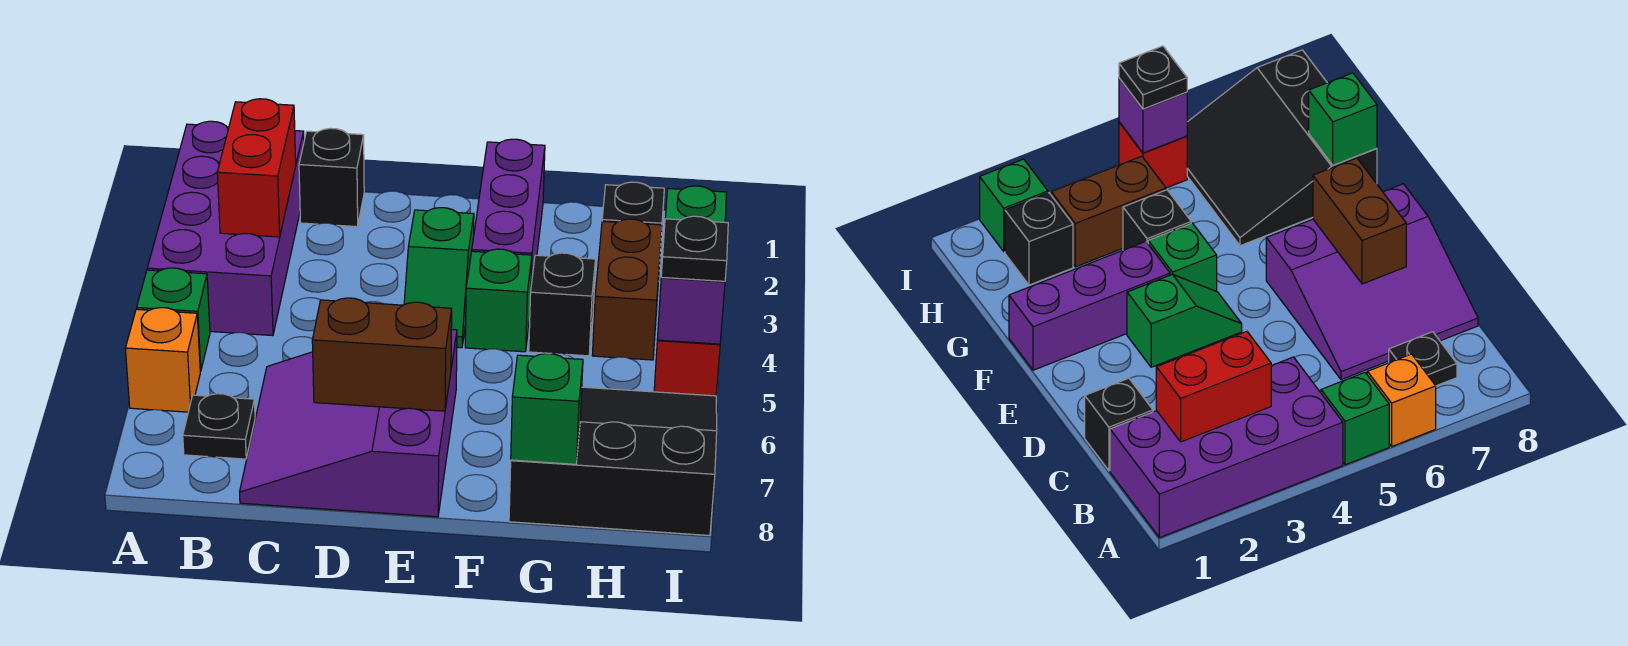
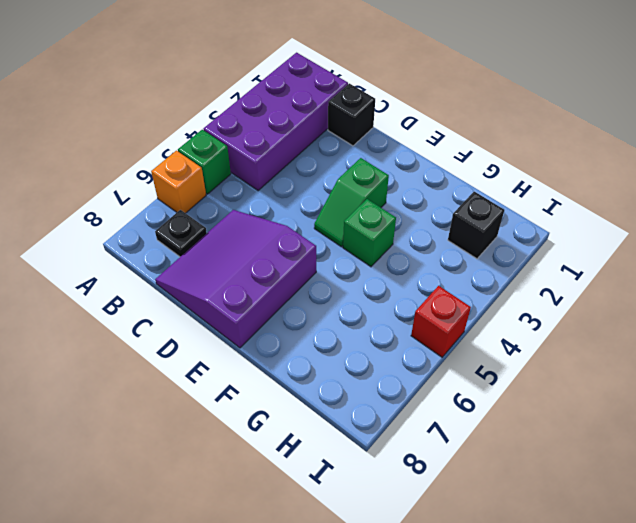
none -> purple 1x3 brick [472,139,545,284]
none -> black 1x1 brick [529,253,596,356]
none -> black 3x3 slope [509,387,717,536]

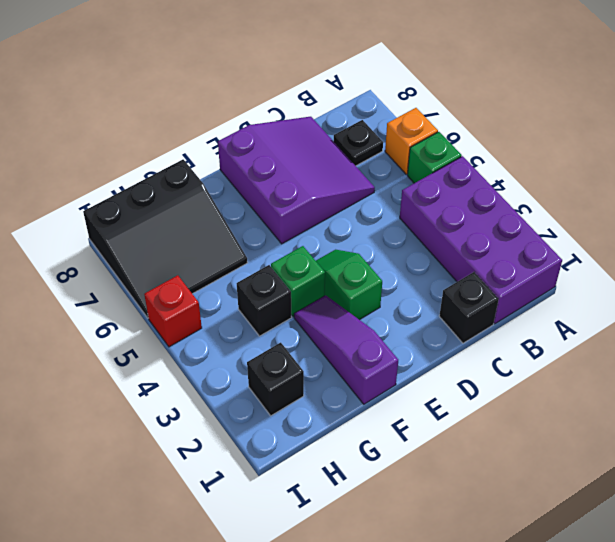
purple 1x3 slope [294,295,398,404] -> purple 1x3 brick [472,139,545,284]
none -> brown 1x2 brick [592,219,662,360]
none -> green 1x1 brick [665,186,727,222]
none -> red 1x2 brick [217,99,296,237]

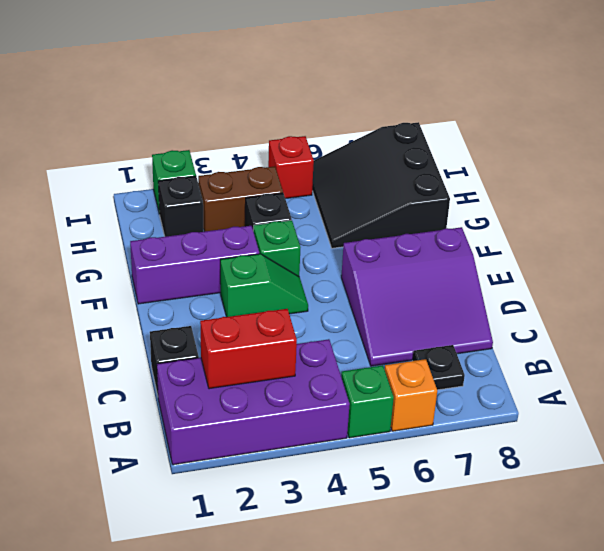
none -> brown 1x2 brick [312,298,452,411]
none -> green 1x1 brick [511,354,583,464]
none -> purple 1x1 brick [657,277,725,344]

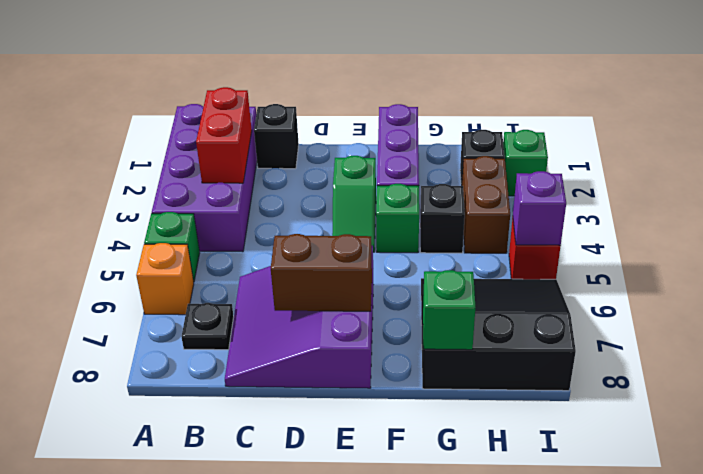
none -> black 1x1 plate [661,216,728,281]

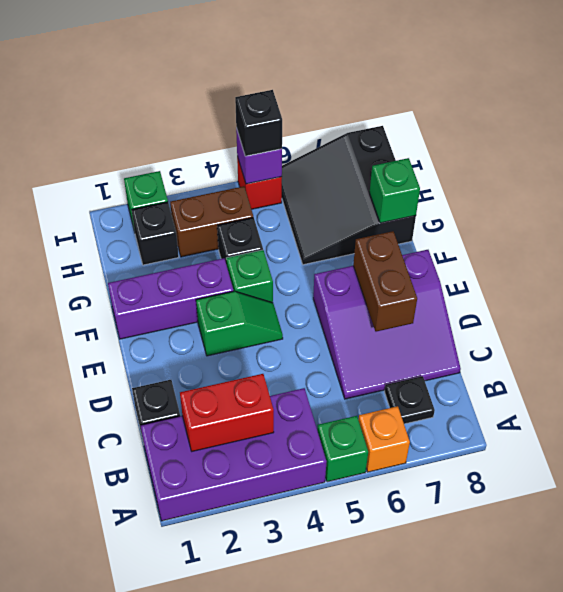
black 1x1 brick [235,90,282,156] -> black 1x1 plate [661,216,728,281]

